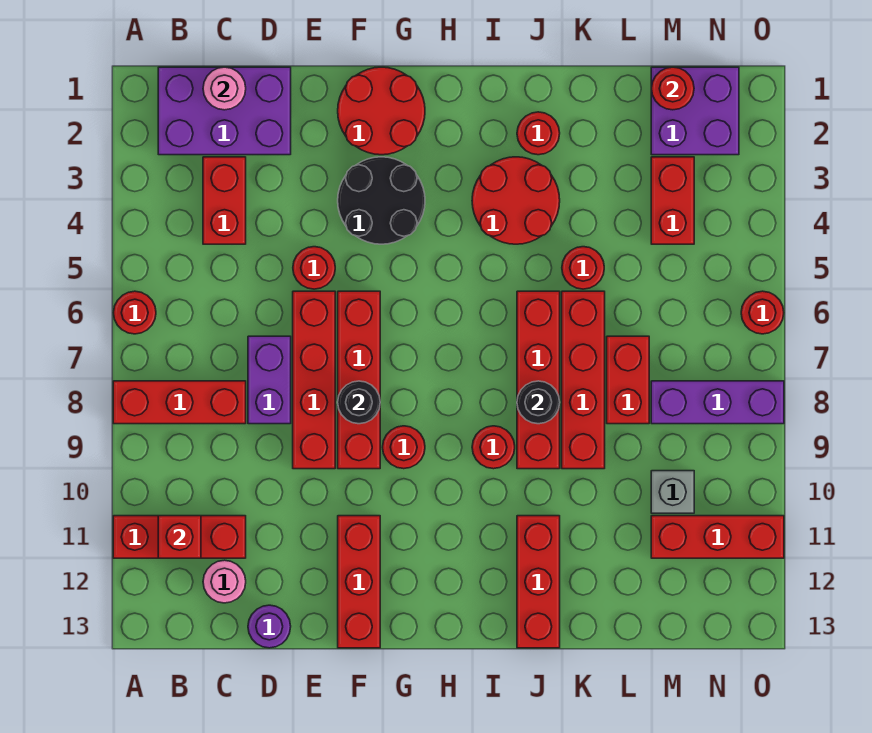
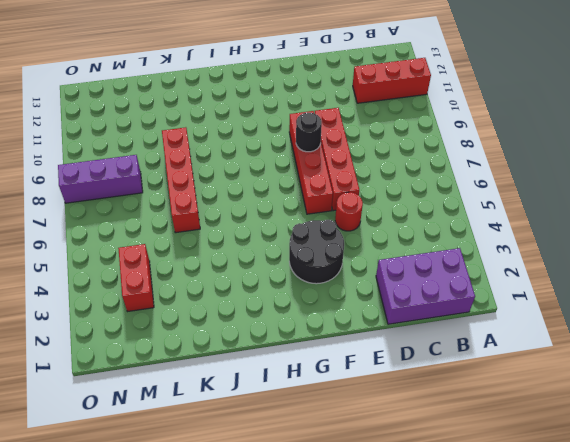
none -> red 1x1 round brick [113,291,156,334]
none -> red 1x3 brick [113,381,246,424]
none -> red 1x2 brick [203,157,246,244]
none -> pink 1x1 round brick [203,560,246,603]

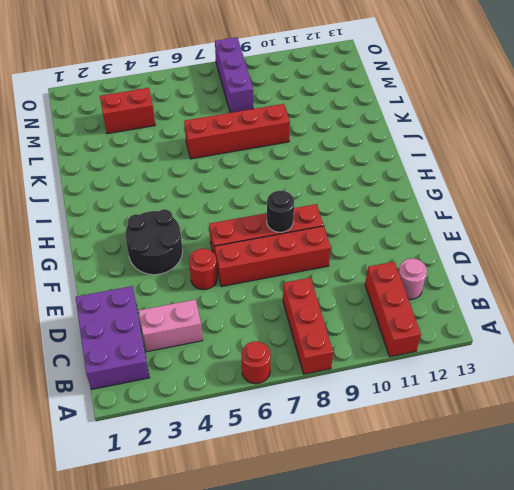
pink 1x2 brick [139,299,203,352] -> red 1x2 brick [203,157,246,244]
none -> purple 1x2 brick [248,336,291,424]
none -> purple 1x1 round brick [248,605,291,648]
none -> red 2x2 round brick [338,67,425,155]
none -> red 1x3 brick [338,516,380,648]

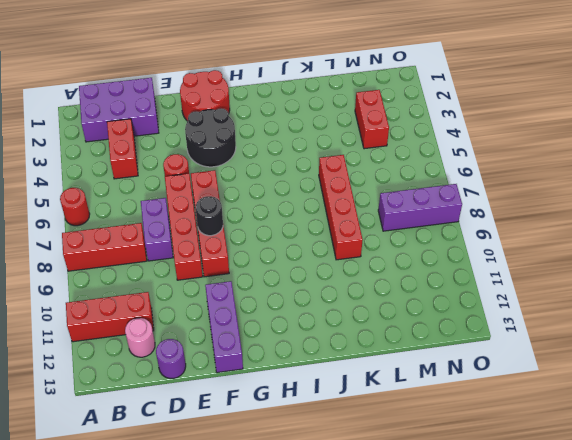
purple 1x3 brick [205,281,243,373] -> red 1x3 brick [338,516,380,648]
none -> red 1x1 round brick [383,426,425,469]
none -> red 2x2 round brick [472,157,560,244]
none -> red 1x1 round brick [472,426,515,469]
none -> red 1x1 round brick [517,112,560,155]

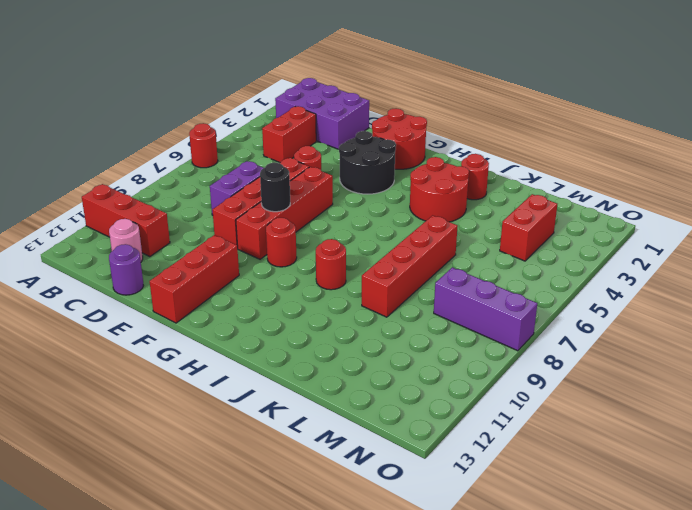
none -> red 1x3 brick [113,381,246,424]
none -> red 1x4 brick [517,291,560,469]
none -> red 1x3 brick [517,516,560,648]
none -> red 1x1 round brick [562,247,604,289]

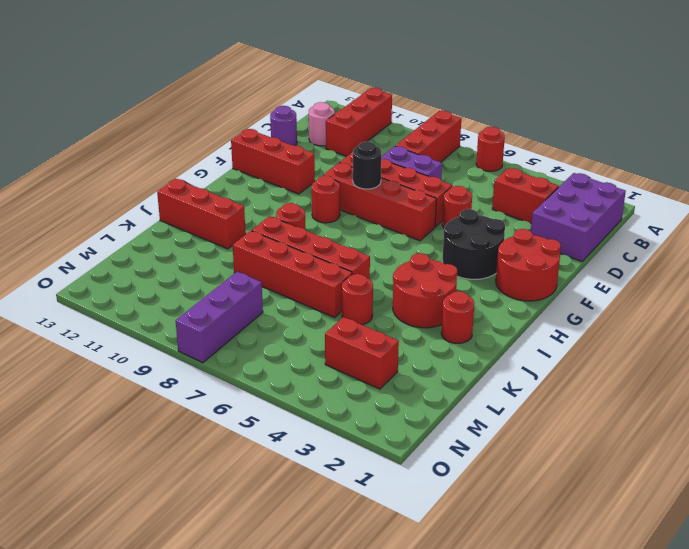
none -> red 1x2 brick [607,336,649,424]
none -> purple 2x2 brick [651,67,739,155]
none -> grey 1x1 brick [651,471,694,513]
none -> red 1x3 brick [651,516,784,558]

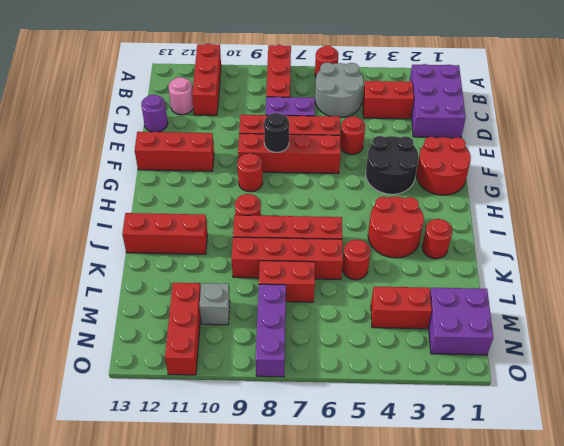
grey 2x2 round brick [315,62,363,117] -> none
none -> red 1x1 round brick [741,291,784,334]
none -> red 1x1 brick [158,516,201,558]
none -> pink 1x1 round brick [203,67,246,110]
none -> black 1x1 round brick [517,381,560,424]

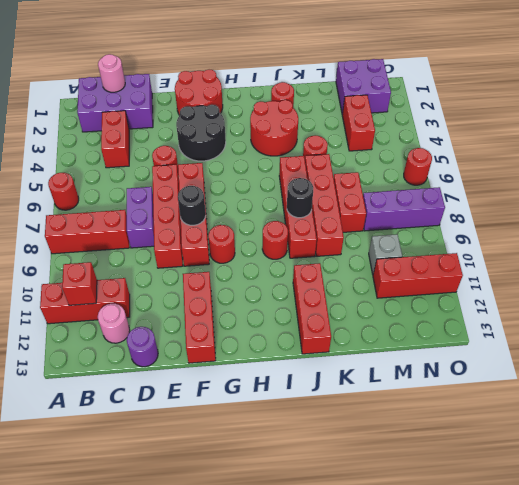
none -> red 1x1 round brick [651,67,694,110]

